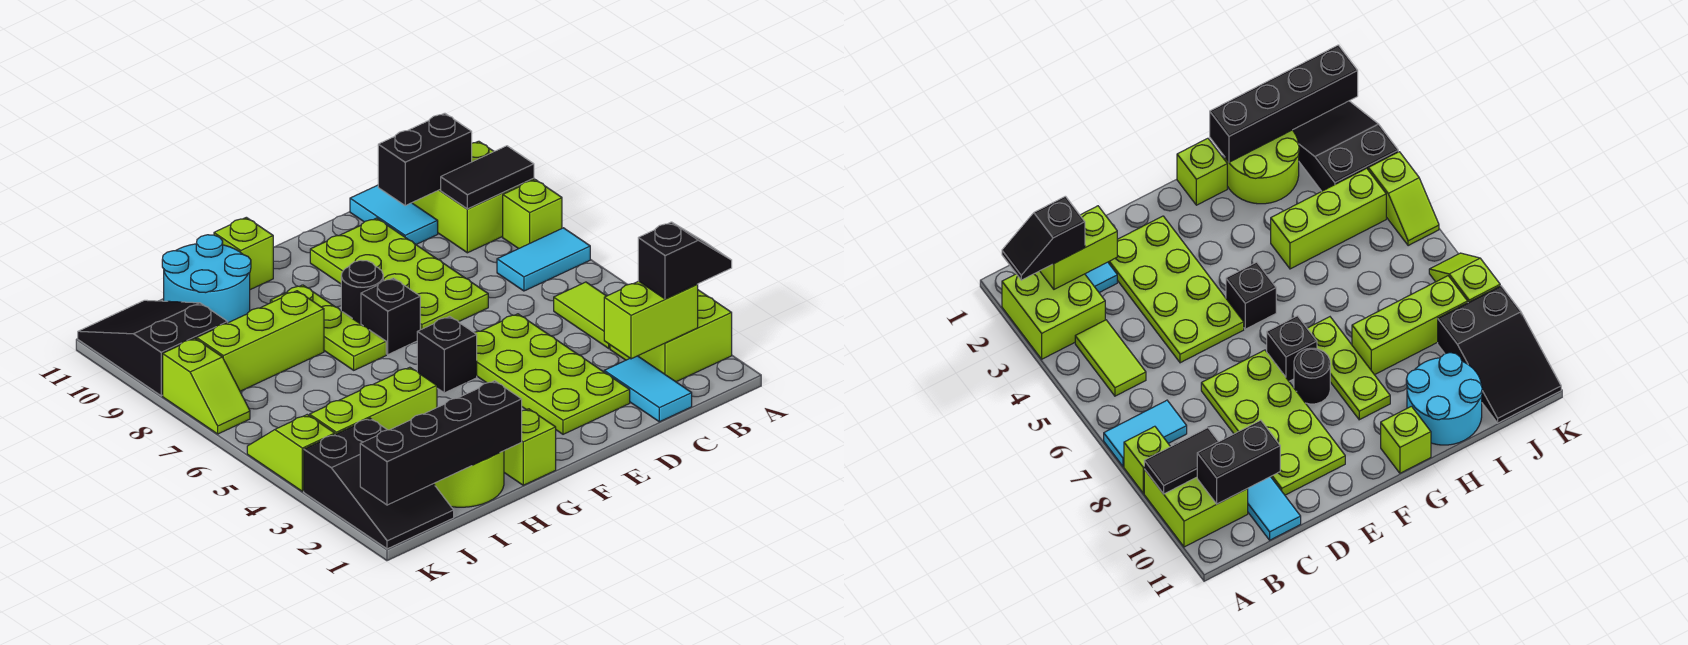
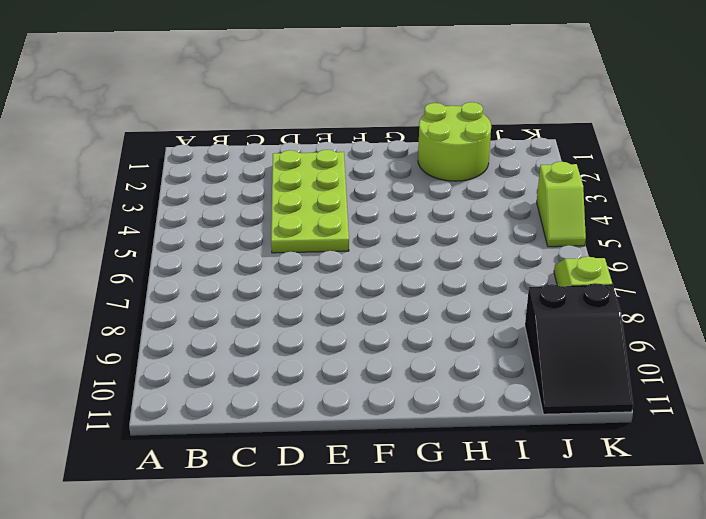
none -> lime 2x2 brick [610,290,732,382]
none -> cyan 1x2 tile [497,228,590,291]
none -> lime 1x1 brick [503,180,562,249]

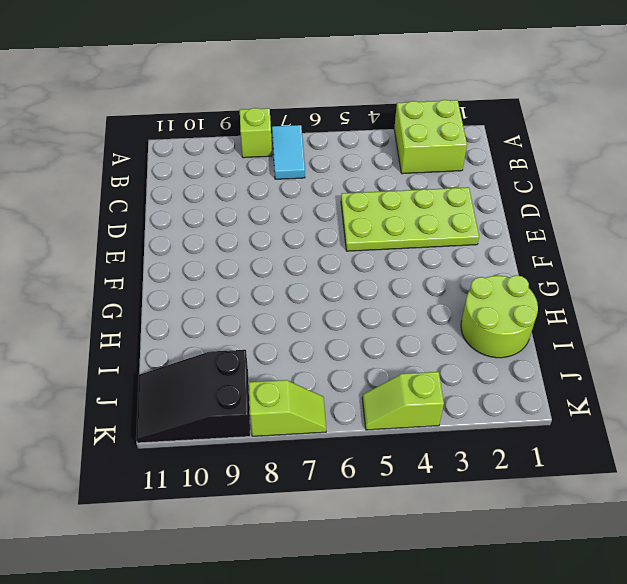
none -> lime 2x2 brick [412,141,534,253]
none -> lime 1x2 tile [554,282,610,348]
none -> cyan 1x2 tile [604,356,692,422]

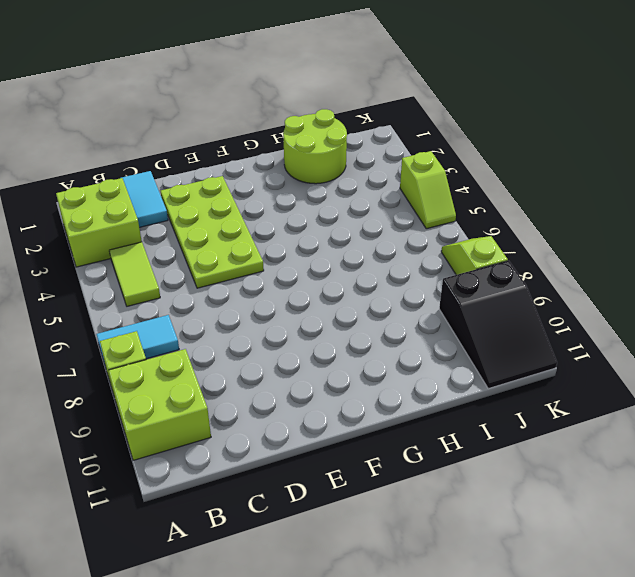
none -> cyan 1x2 tile [350,185,438,244]
none -> lime 2x4 plate [310,218,488,330]
none -> black 1x1 brick [417,316,477,393]

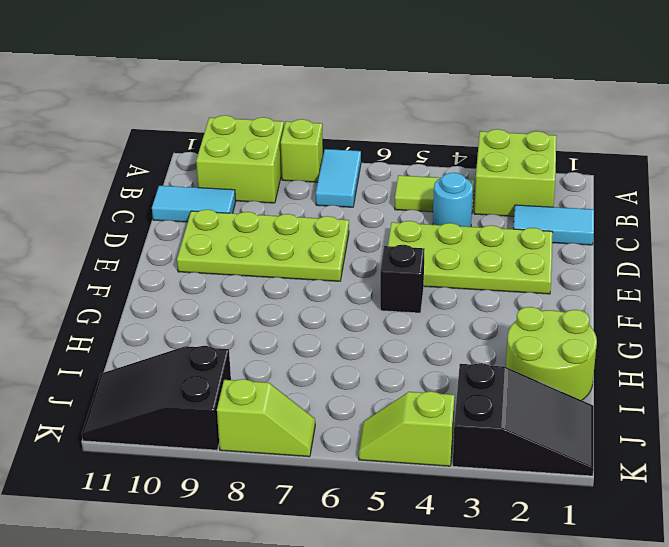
cyan 1x1 round brick [433,173,473,227] -> none
none -> black 1x1 brick [361,278,420,354]
none -> black 1x1 round brick [341,260,384,324]
none -> lime 1x1 brick [504,409,556,485]

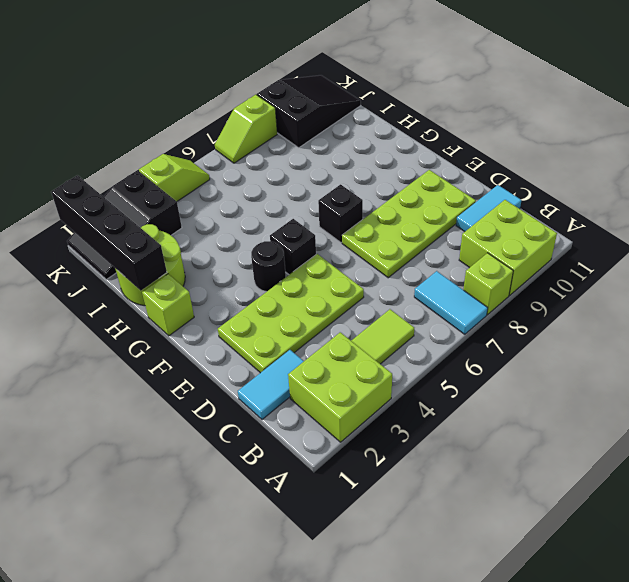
black 1x1 round brick [251,241,286,292] -> black 1x1 round brick moved to [341,260,384,324]
none -> lime 1x3 plate [270,285,386,370]
none -> lime 1x1 brick [214,217,273,290]
none -> lime 1x3 brick [310,367,437,434]

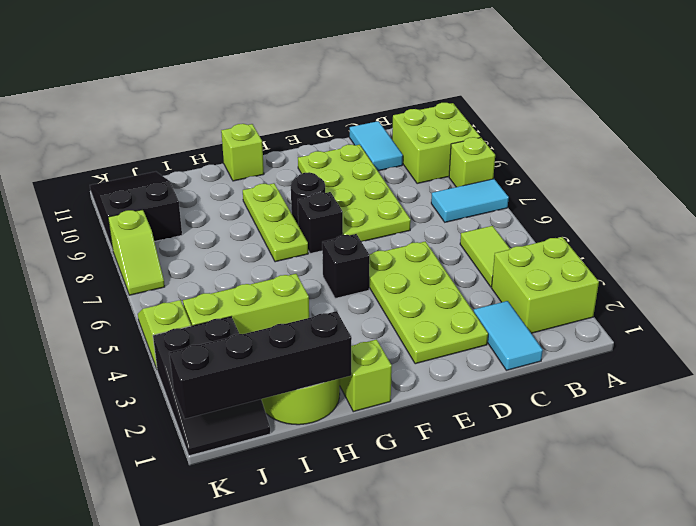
none -> lime 1x3 brick [197,291,324,391]
none -> cyan 2x2 round brick [162,235,251,323]
none -> black 1x2 tile [441,146,534,209]

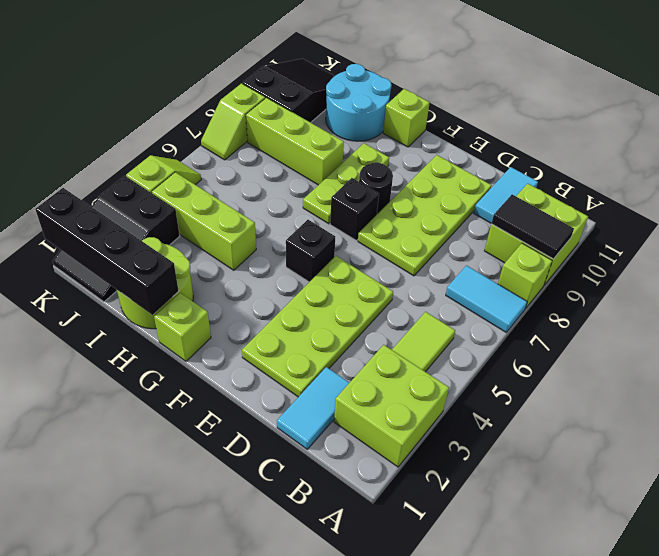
none -> lime 1x2 brick [604,281,698,359]
none -> black 1x2 brick [378,113,472,205]
none -> black 1x2 slope [638,222,732,299]

